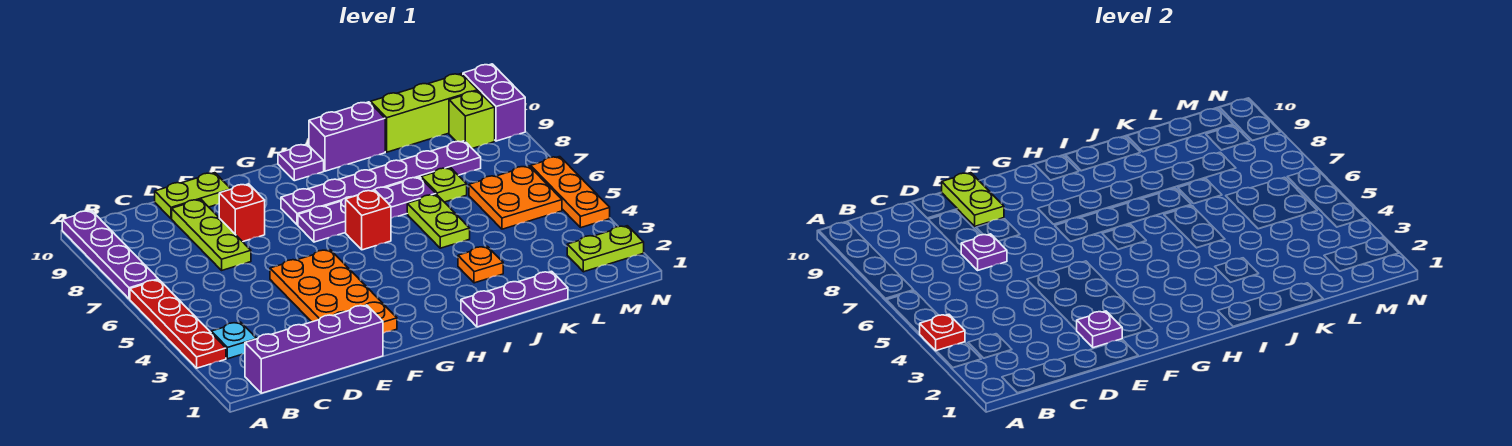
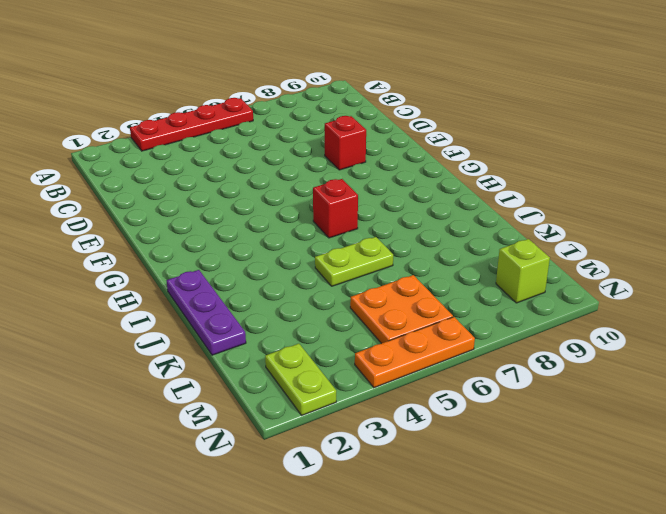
none -> purple 1x4 plate [62,211,158,299]
none -> purple 1x4 brick [245,305,383,393]
none -> cyan 1x1 plate [211,322,256,359]

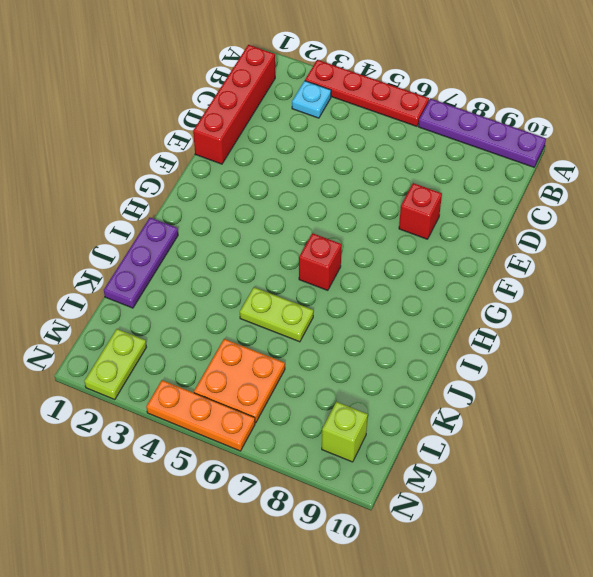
red 1x4 brick [193,45,275,164] -> purple 1x4 brick [245,305,383,393]
none -> lime 1x3 plate [172,199,251,270]
none -> lime 1x2 plate [155,173,231,219]
none -> orange 2x4 plate [270,250,397,333]

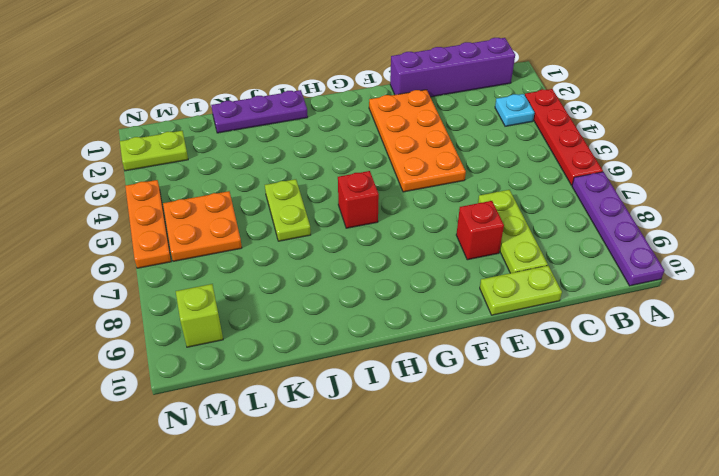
none -> purple 1x4 plate [298,177,436,242]
none -> purple 1x6 plate [281,141,481,225]
none -> purple 1x1 plate [278,144,324,181]

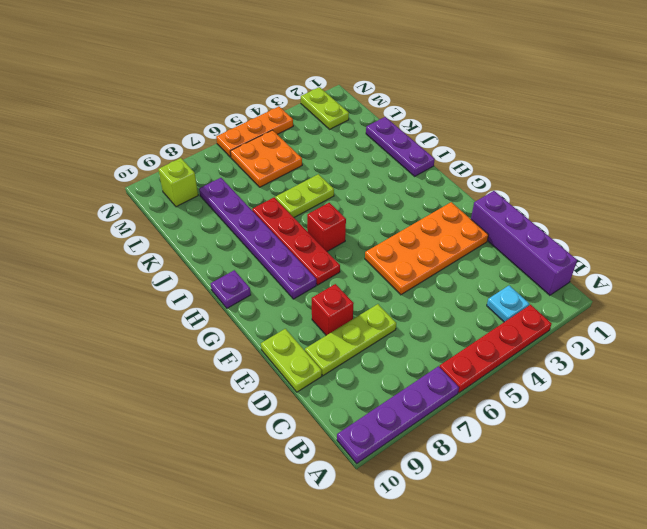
red 1x4 plate [252,198,340,285] -> purple 1x4 plate [298,177,436,242]
none -> purple 1x2 brick [309,102,385,171]
none -> orange 1x1 plate [458,246,503,283]
none -> lime 1x1 plate [421,168,467,202]

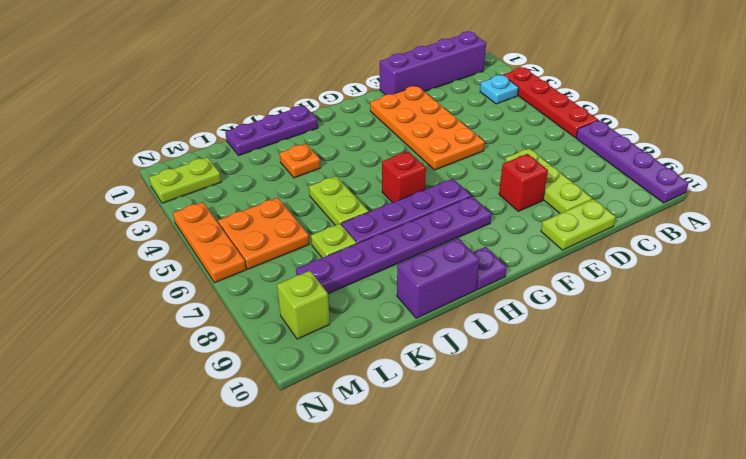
none -> lime 1x3 brick [371,73,478,152]
none -> purple 1x2 brick [463,64,525,141]
none -> red 1x1 plate [919,314,965,351]

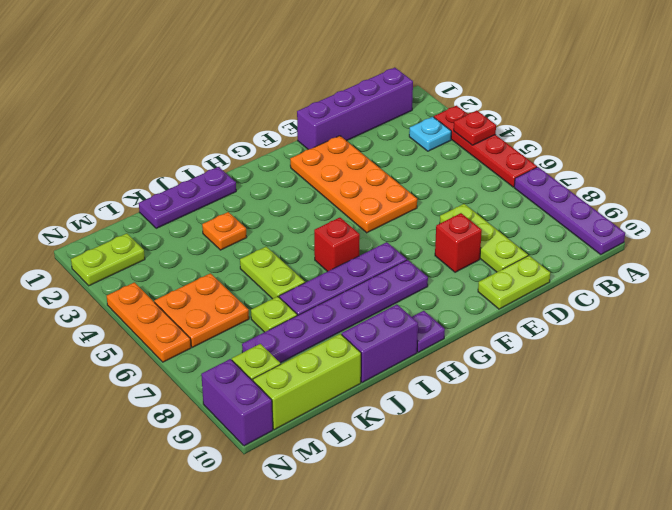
none -> purple 1x1 plate [961,234,1007,270]
none -> purple 1x1 plate [1077,311,1122,348]
none -> lime 1x2 plate [942,173,1004,226]

